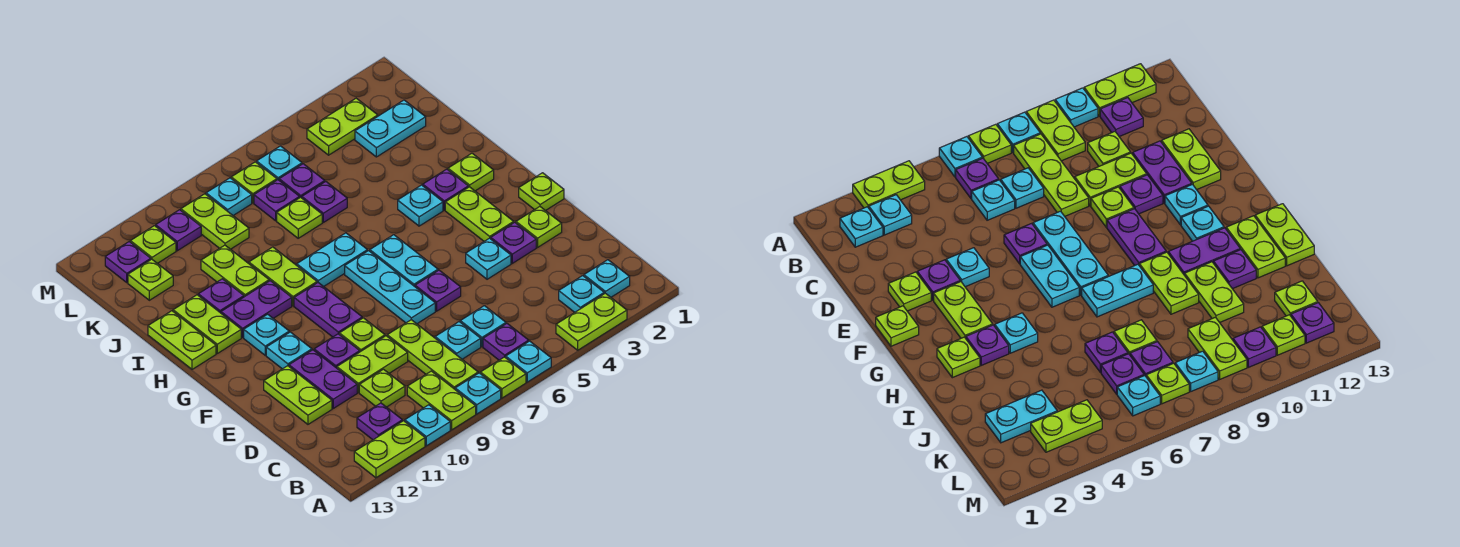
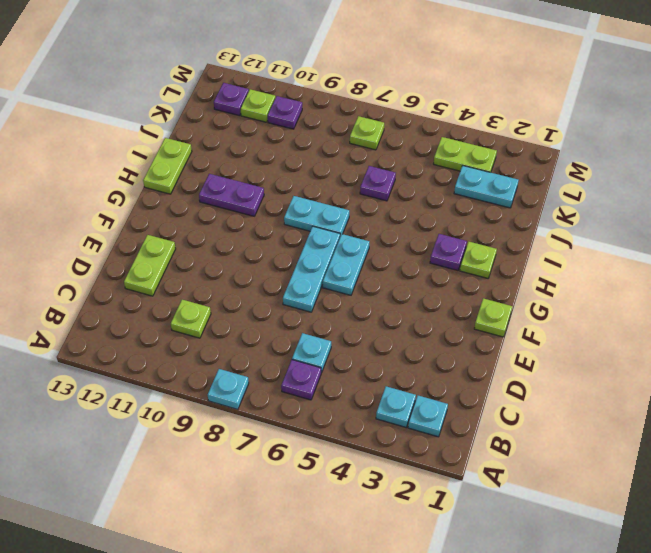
none -> lime 1x2 plate [556,293,627,350]
none -> cyan 1x1 plate [506,341,551,382]
none -> lime 1x1 plate [480,357,526,398]
none -> lime 1x2 plate [407,371,476,430]

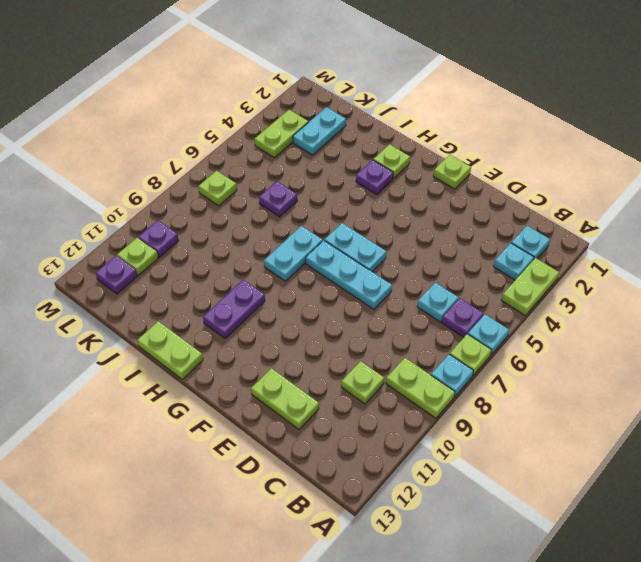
none -> cyan 1x1 plate [405,405,450,446]
none -> lime 1x2 plate [354,421,425,478]
none -> lime 1x3 plate [387,320,478,389]
none -> purple 1x1 plate [357,403,402,440]

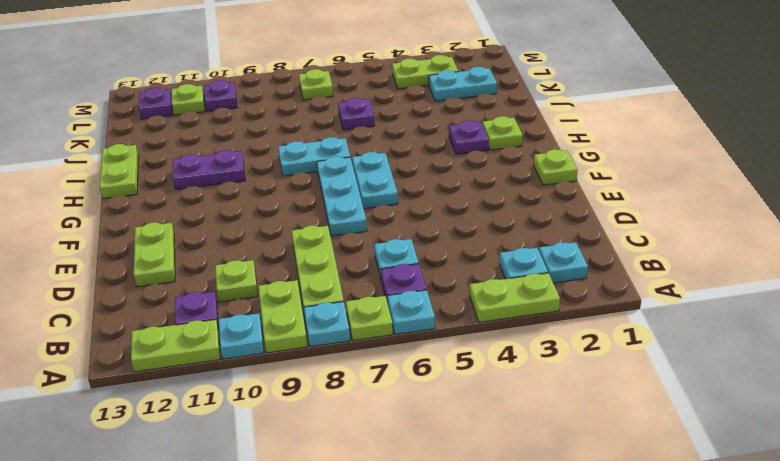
none -> cyan 1x1 plate [435,322,481,359]
none -> lime 1x2 plate [337,336,408,393]
none -> purple 1x2 plate [289,350,357,408]
none -> lime 1x1 plate [516,207,562,247]

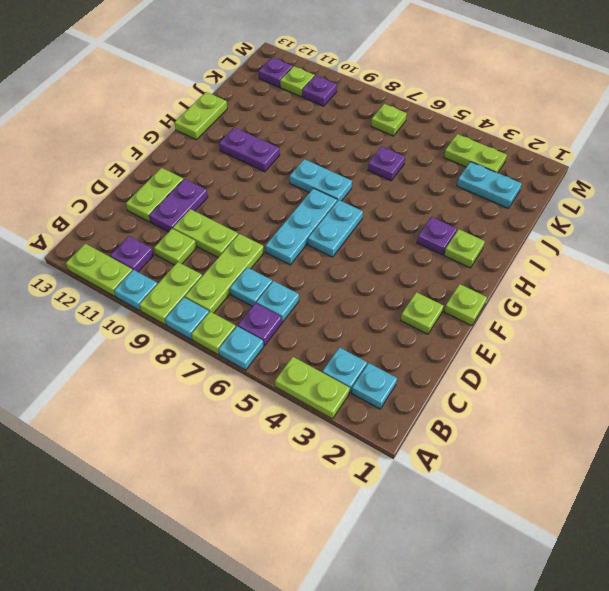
none -> purple 1x1 plate [491,222,536,263]
none -> cyan 1x1 plate [466,238,511,279]
none -> purple 1x1 plate [415,270,461,311]
none -> lime 1x1 plate [339,318,385,352]

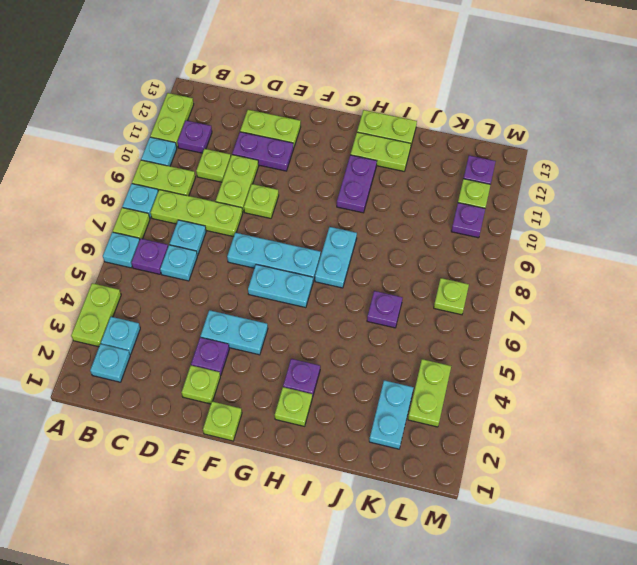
cyan 1x2 plate [200,310,268,355] -> cyan 1x1 plate [466,238,511,279]
none -> purple 1x1 plate [415,270,461,311]
none -> purple 1x1 plate [314,334,360,368]
none -> lime 1x2 plate [445,187,514,241]
none -> purple 1x2 plate [294,283,362,337]

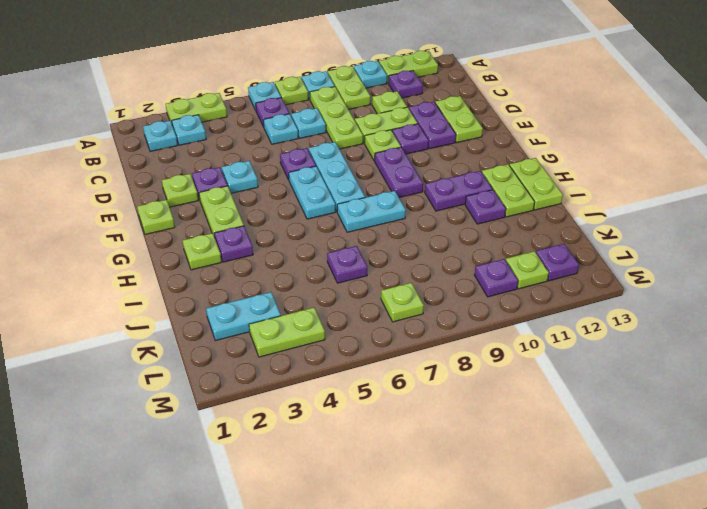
none -> cyan 1x1 plate [266,332,312,369]
none -> cyan 1x1 plate [244,314,289,355]
none -> cyan 1x1 plate [398,185,443,226]
none -> lime 1x2 plate [249,247,317,306]

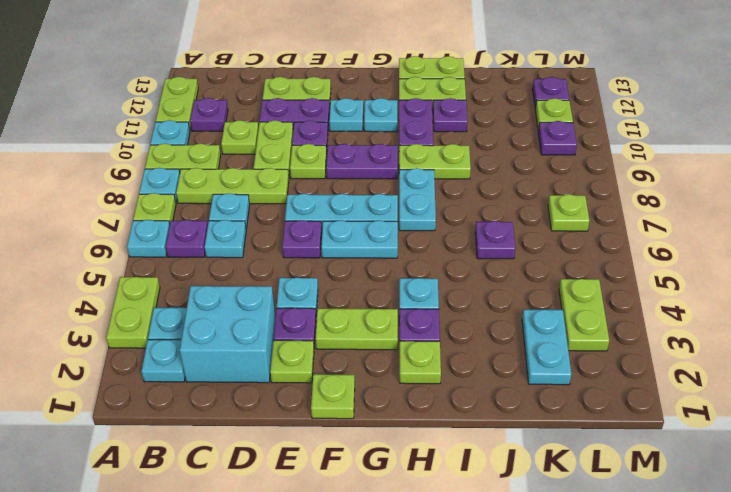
cyan 2x2 brick [180,286,275,383] -> none
none -> lime 1x2 plate [201,245,269,297]
none -> lime 1x1 plate [277,197,322,238]
none -> purple 1x1 plate [279,164,325,198]
none -> purple 1x1 plate [254,180,300,221]

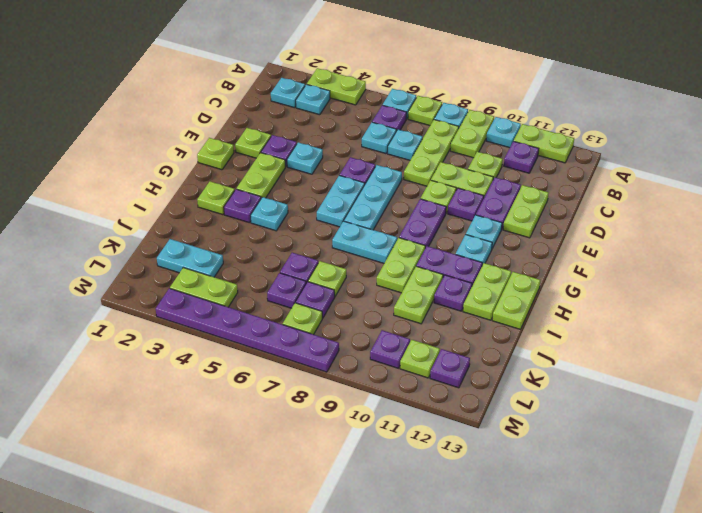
purple 1x6 plate [156,288,339,372] -> none
none -> lime 1x2 plate [181,194,249,249]
none -> lime 1x1 plate [128,259,173,300]
none -> cyan 1x1 plate [257,146,302,180]
none -> cyan 1x1 plate [206,178,252,215]

